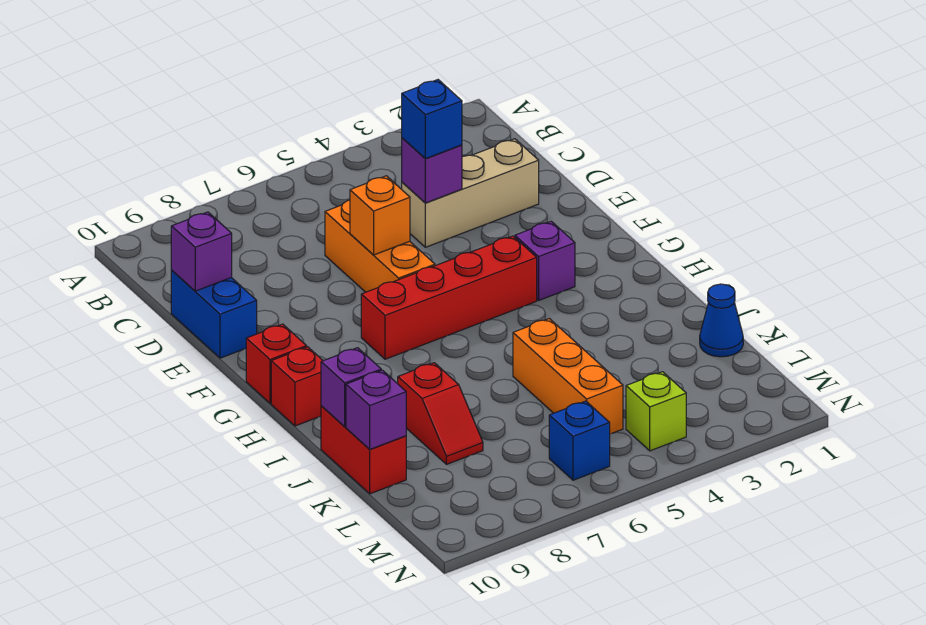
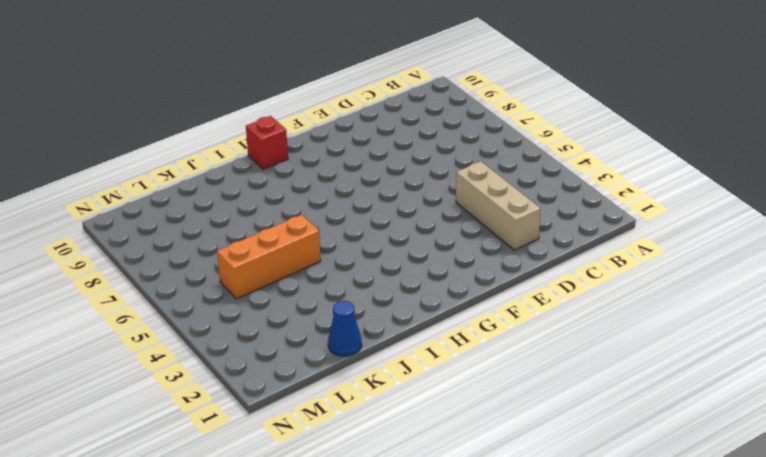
none -> orange 1x3 brick [325,200,435,292]
none -> blue 1x2 brick [171,271,257,358]
none -> purple 1x1 brick [515,221,575,300]

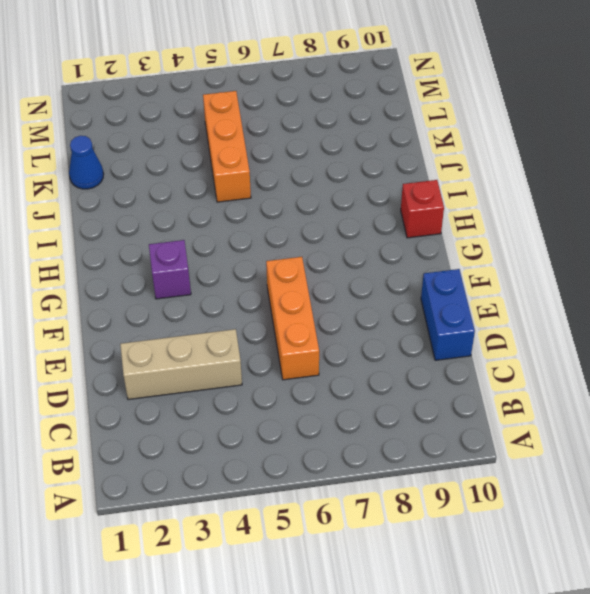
none -> red 1x4 brick [361,236,537,359]
none -> red 1x1 brick [246,324,307,403]
none -> red 1x2 slope [398,363,483,464]

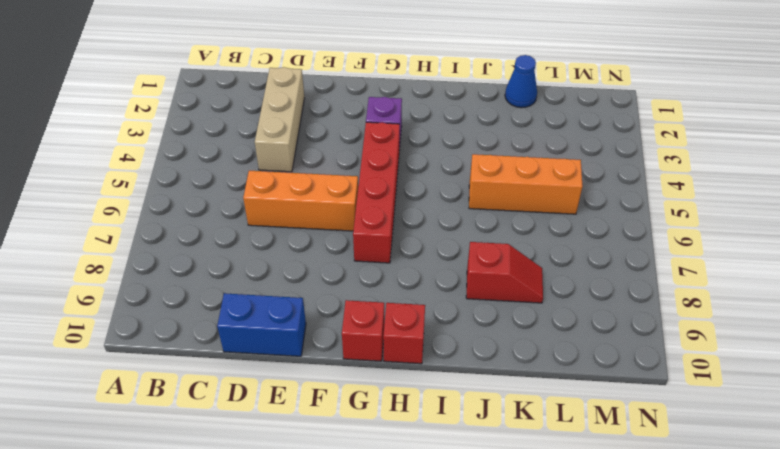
none -> red 1x2 brick [321,406,406,494]
none -> lime 1x1 brick [626,372,686,451]
none -> blue 1x1 brick [549,401,610,480]

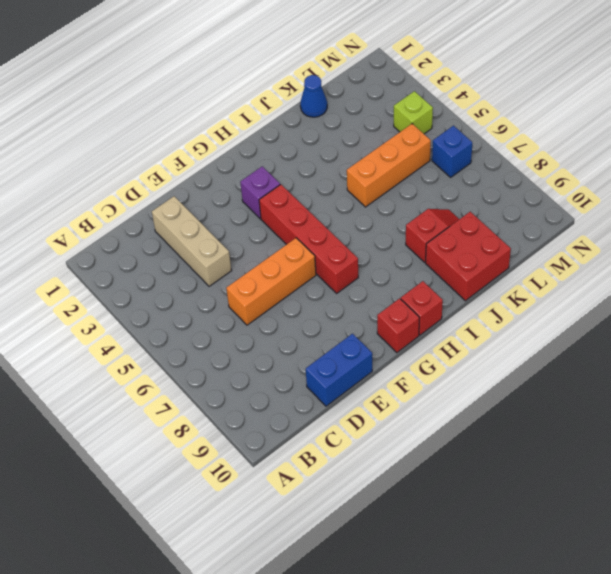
red 2x2 brick [426,212,511,301] -> red 1x2 brick [321,406,406,494]
none -> purple 1x1 brick [402,138,462,203]
none -> purple 1x1 brick [171,212,232,291]
none -> orange 1x1 brick [350,176,410,255]

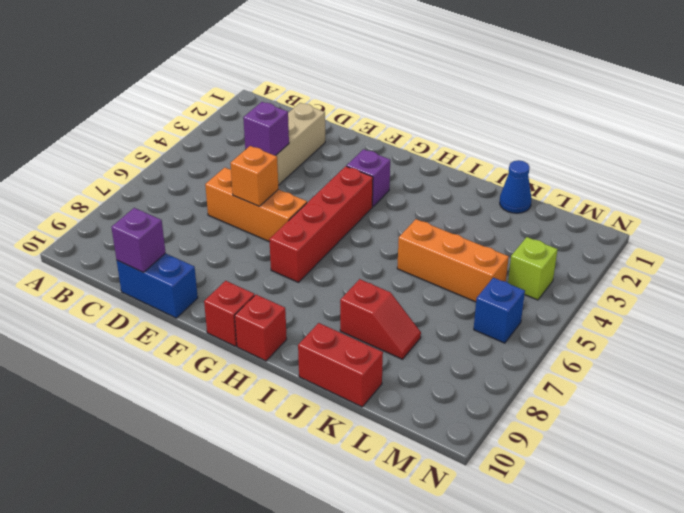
none -> purple 1x1 brick [321,348,381,427]
none -> purple 1x1 brick [346,370,406,449]
none -> blue 1x1 brick [402,80,462,159]

